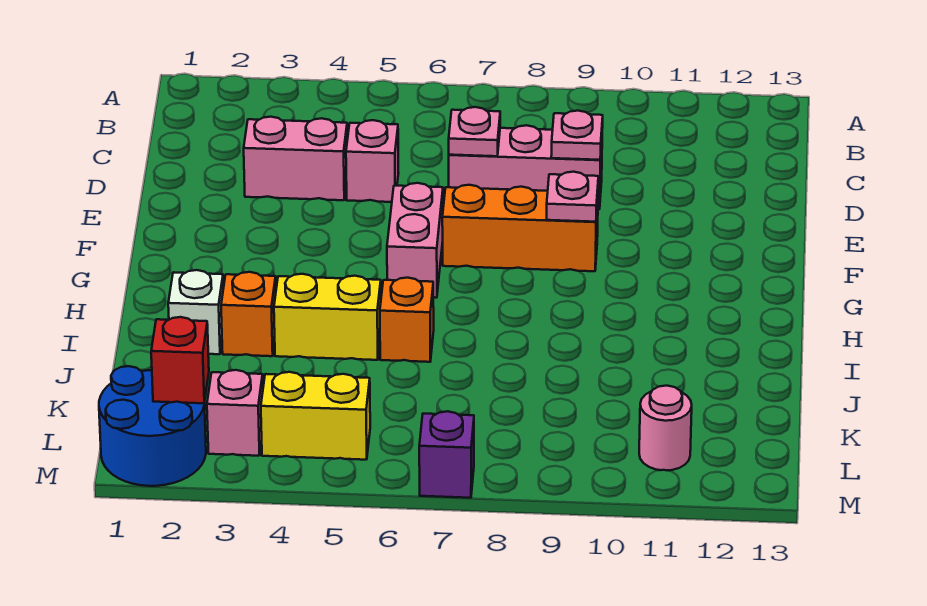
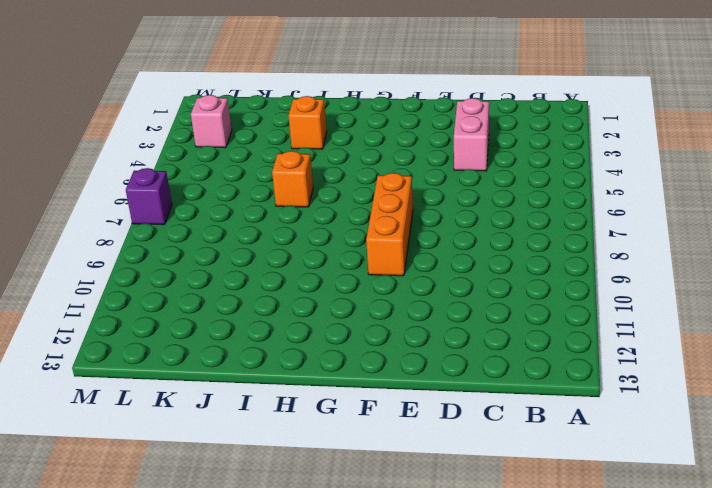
none -> pink 1x1 brick [346,120,398,202]
none -> pink 1x3 brick [449,125,602,209]
none -> pink 1x2 brick [387,183,443,298]

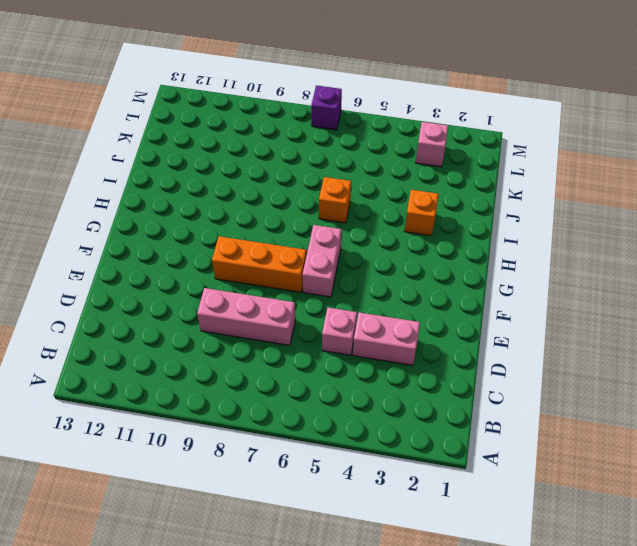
none -> white 1x1 brick [168,270,223,354]
none -> yellow 1x2 brick [274,274,381,360]
none -> blue 2x2 round brick [99,366,206,486]

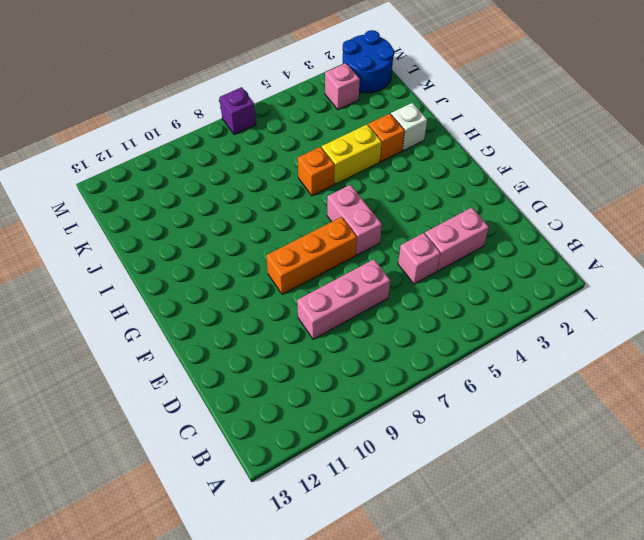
none -> yellow 1x2 brick [261,372,370,460]
none -> pink 1x1 round brick [639,386,692,470]
none -> pink 1x1 plate [449,107,500,156]

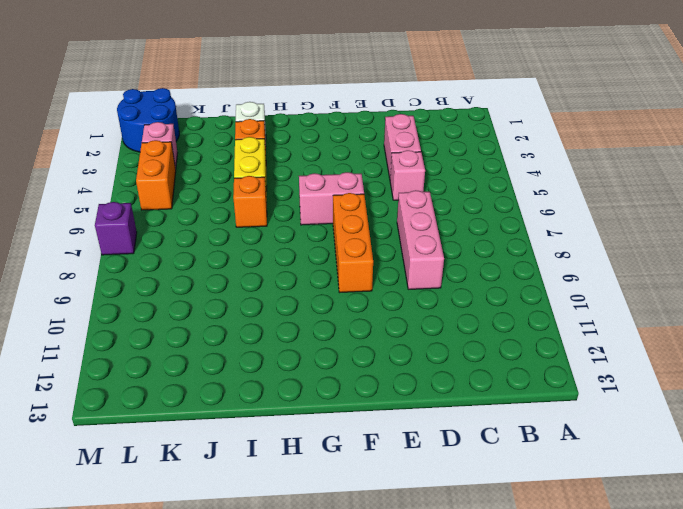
orange 1x2 brick [136,140,176,210] -> yellow 1x2 brick [261,372,370,460]
none -> pink 1x1 round brick [639,386,692,470]
none -> pink 1x1 plate [449,107,500,156]
none -> pink 1x1 plate [551,111,603,160]

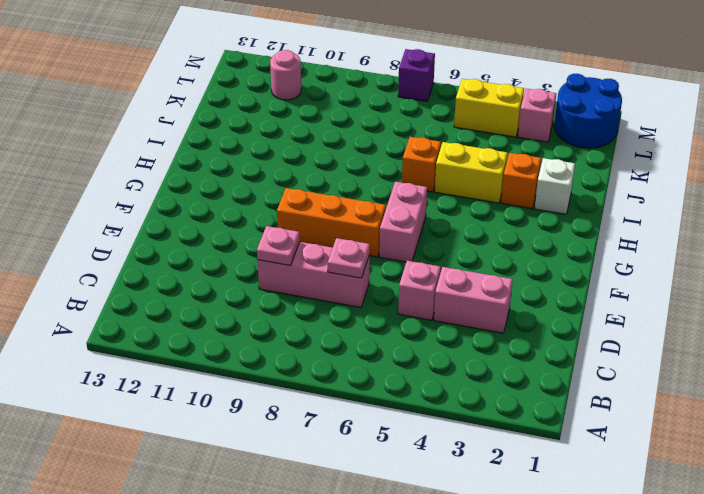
none -> pink 1x1 plate [547,172,598,222]
none -> red 1x1 brick [151,317,209,403]

